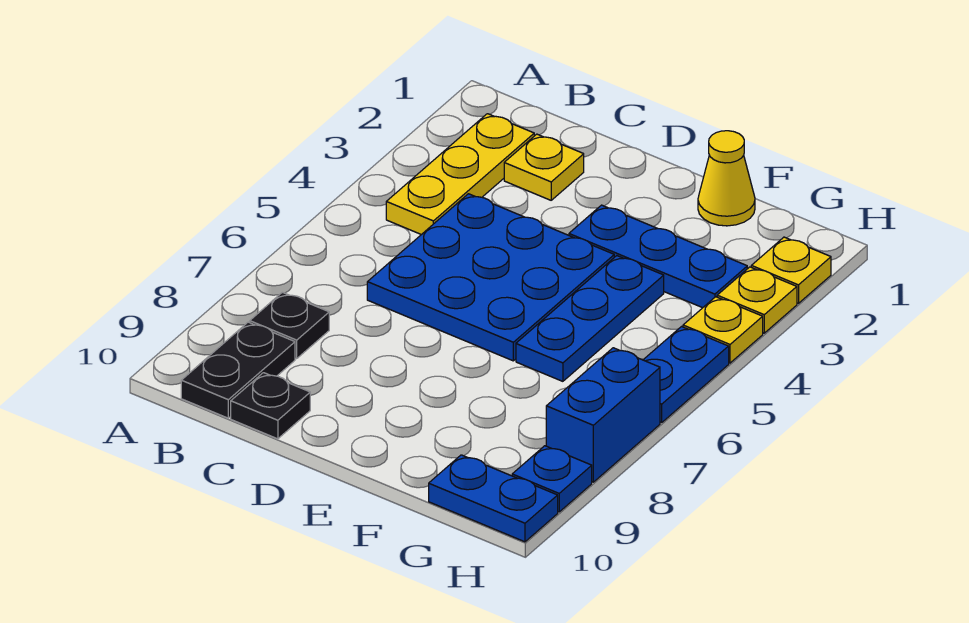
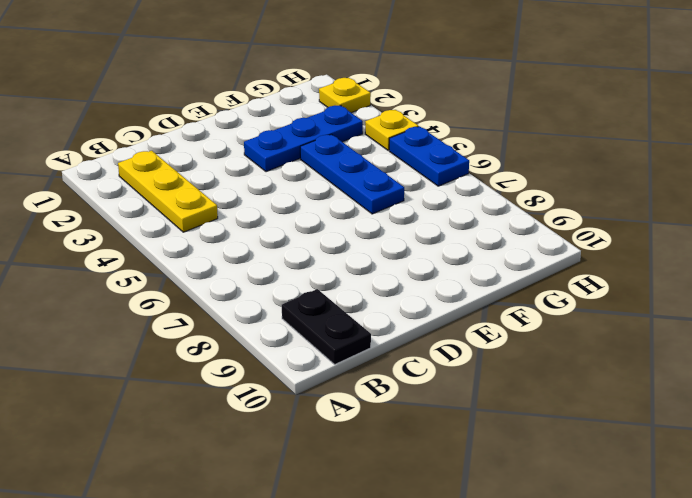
none -> black 1x1 plate [250,292,329,359]
none -> yellow 1x1 plate [504,134,584,200]
none -> blue 3x3 plate [367,194,614,361]

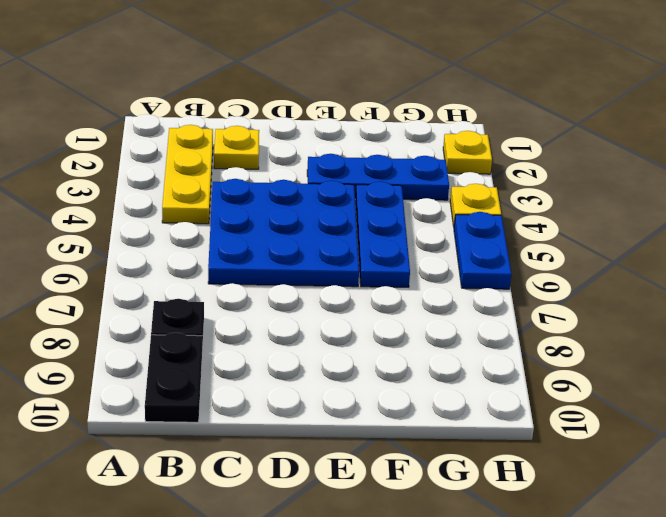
none -> black 1x1 plate [231,373,310,439]
none -> yellow 1x1 cone [698,131,755,226]
none -> blue 1x2 plate [429,455,558,542]

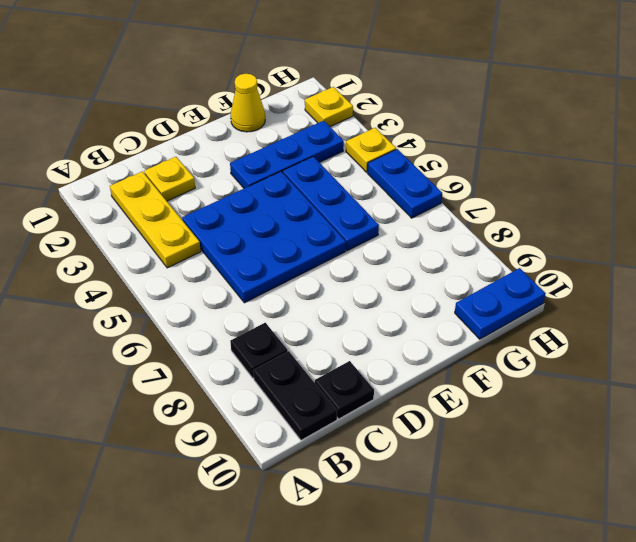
none -> yellow 1x1 plate [717,267,797,333]
none -> blue 1x2 brick [546,348,660,482]
none -> blue 1x1 plate [512,446,592,512]

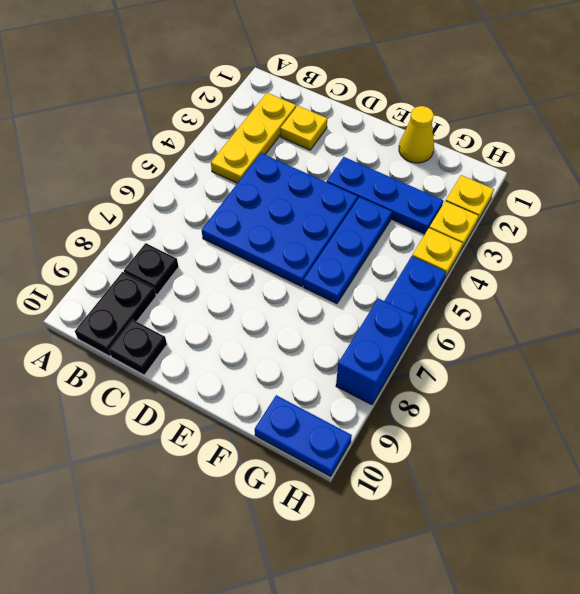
none -> blue 1x1 plate [512,446,592,512]

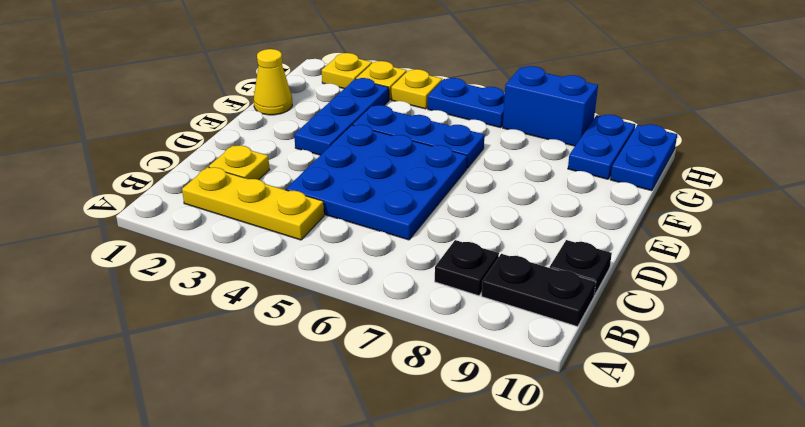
blue 1x2 plate [568,115,635,179] -> blue 1x1 plate [512,446,592,512]

